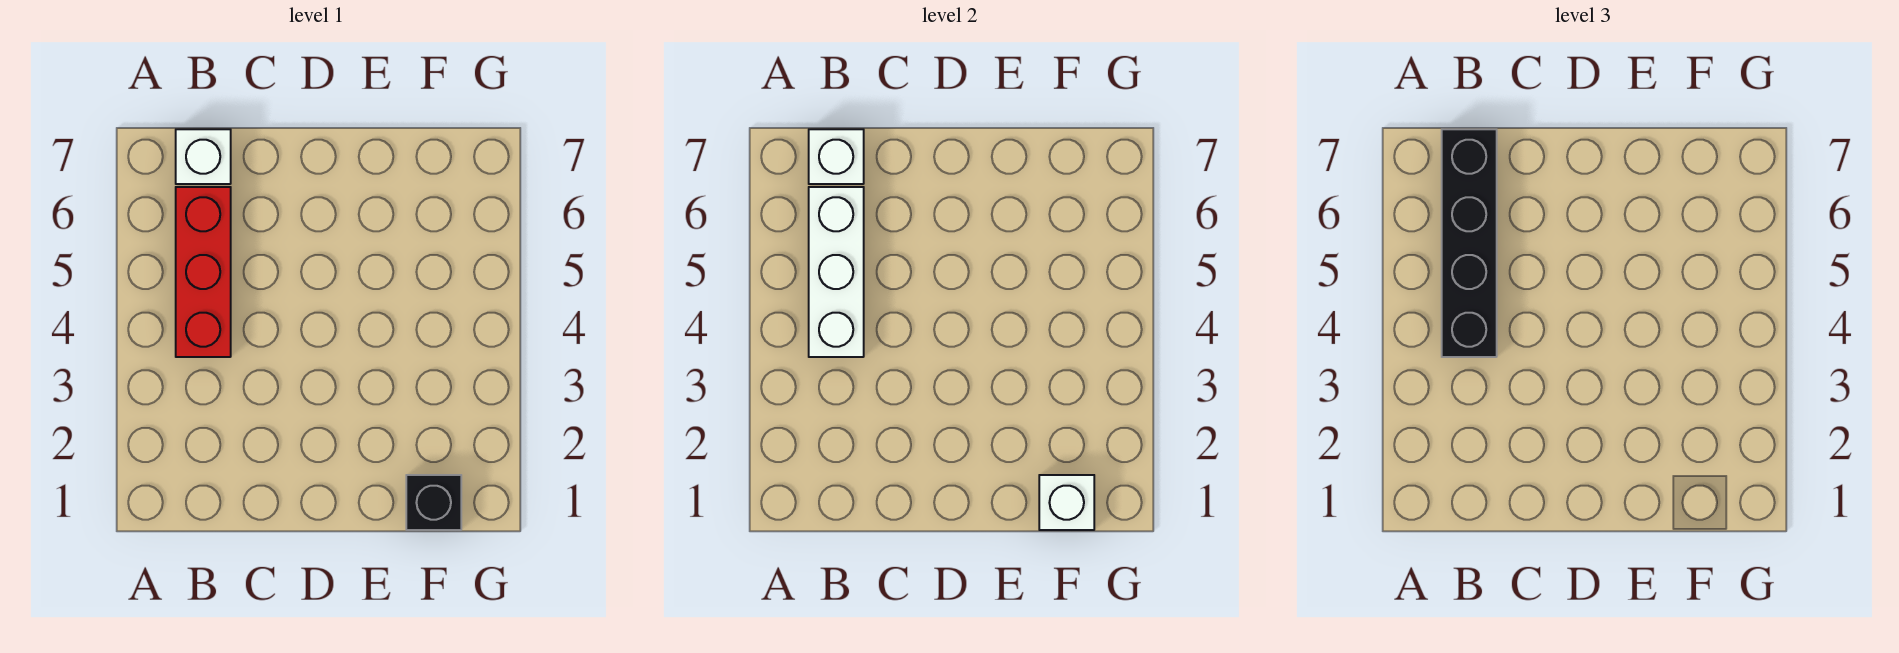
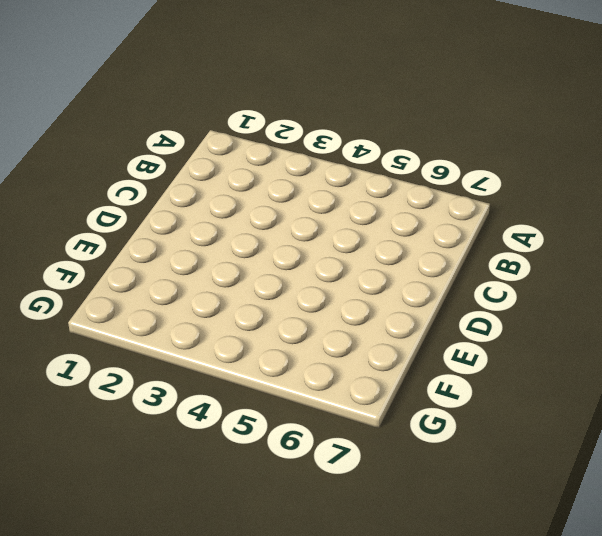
none -> red 1x3 brick [176,187,231,357]
none -> white 1x1 brick [176,129,231,184]

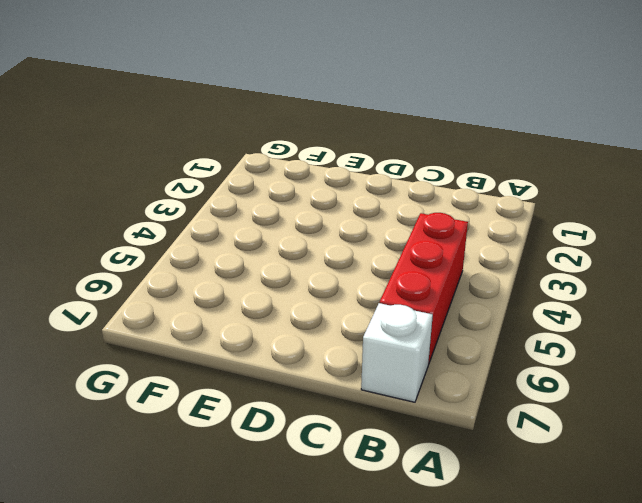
none -> black 1x1 brick [406,475,461,530]
none -> white 1x3 brick [809,187,864,357]

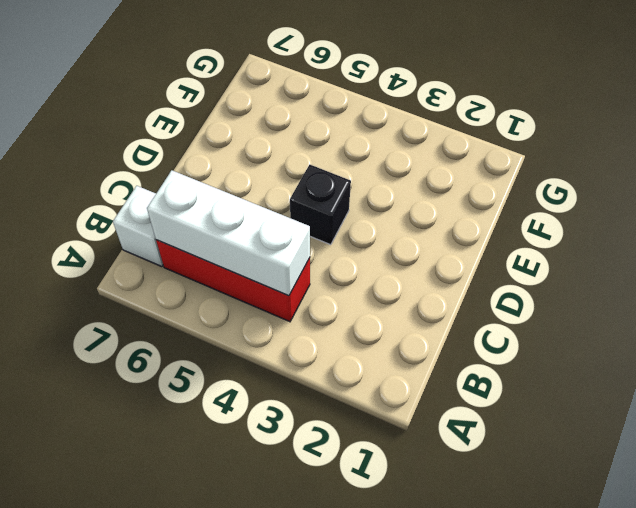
black 1x1 brick [290,164,351,245] -> black 1x1 brick moved to [406,475,461,530]
none -> white 1x1 brick [809,129,864,184]
none -> white 1x1 brick [1039,475,1094,530]

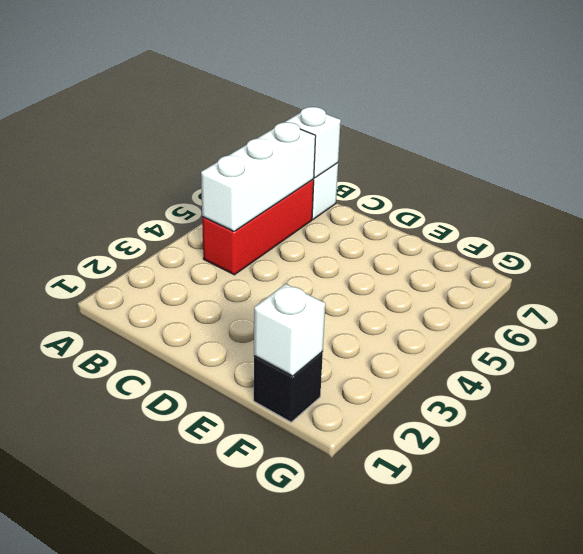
none -> black 1x4 brick [1442,129,1497,357]

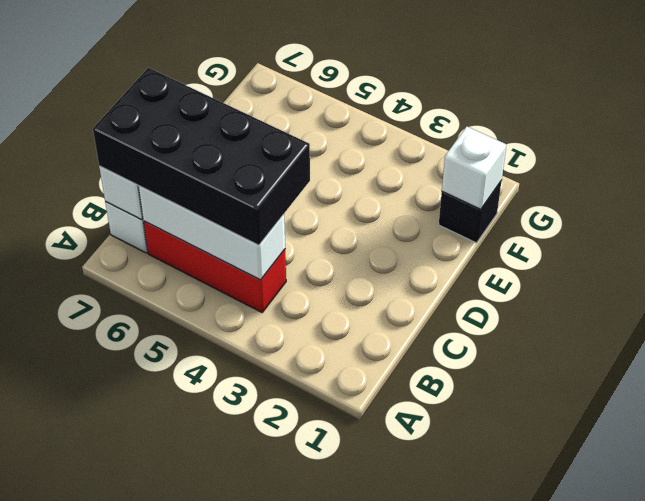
black 2x4 brick [93,68,310,245] -> black 1x4 brick [1442,129,1497,357]

